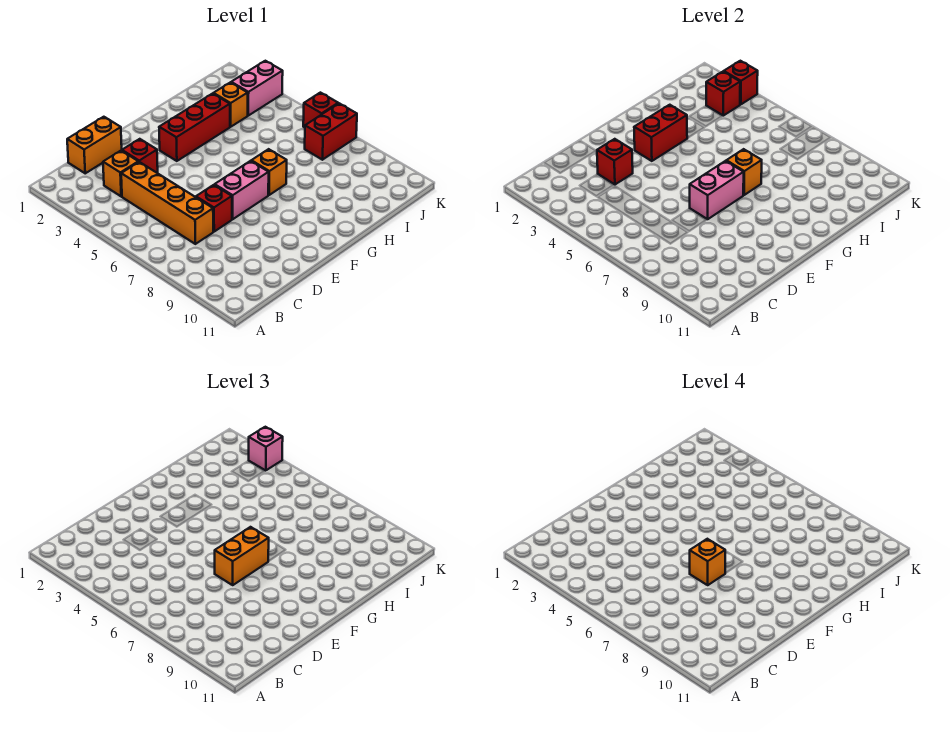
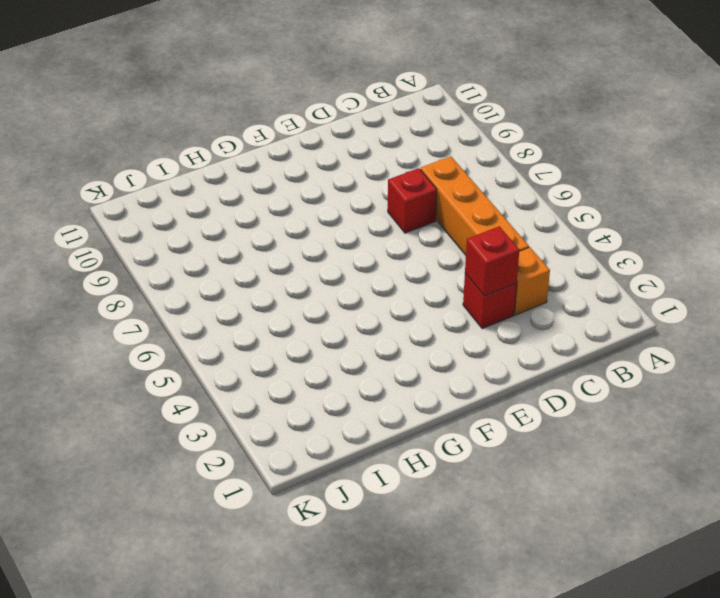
none -> orange 1x2 brick [67,117,122,173]
none -> pink 1x2 brick [215,161,269,219]
none -> red 1x3 brick [159,93,230,161]

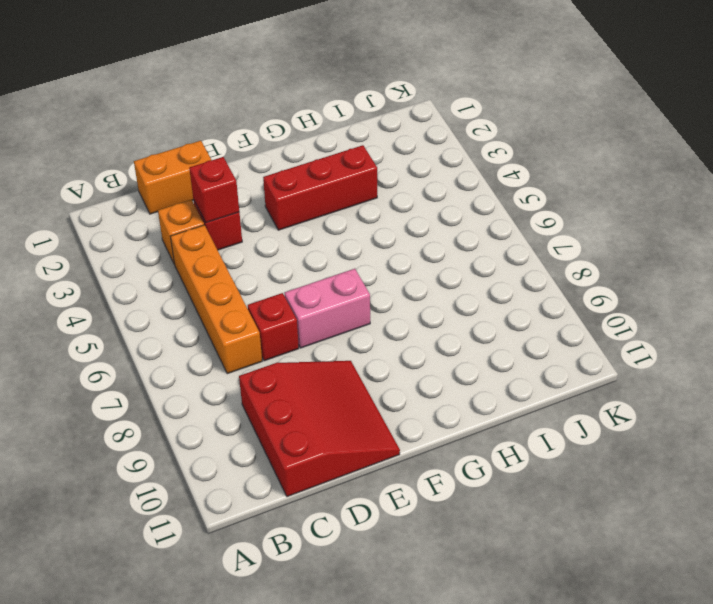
red 3x3 slope [239,361,400,497] -> none
none -> orange 1x1 brick [251,149,287,195]
none -> orange 1x1 brick [213,82,248,127]
none -> pink 1x2 brick [231,61,283,116]

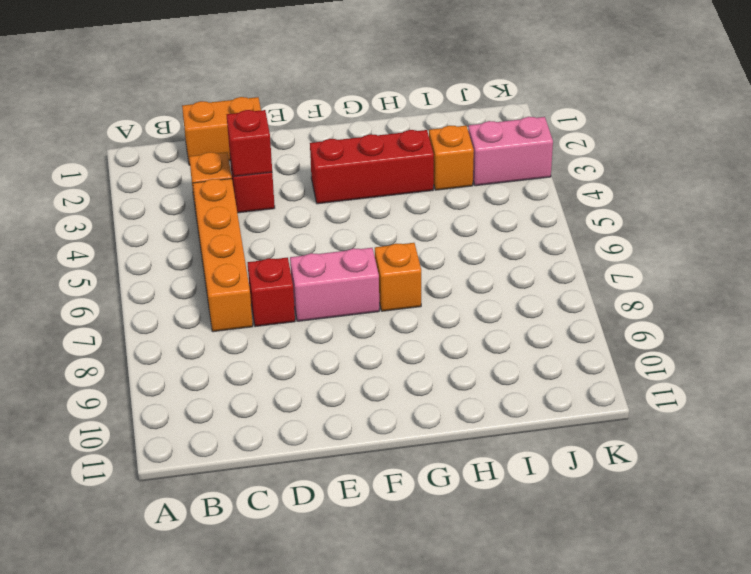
none -> red 1x2 brick [305,103,357,160]
none -> red 1x1 brick [303,93,338,128]
none -> pink 1x2 brick [690,161,744,219]

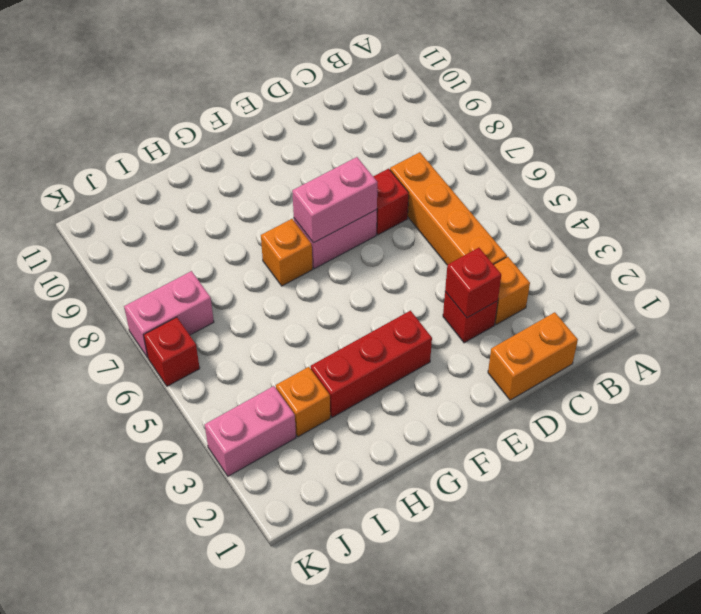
pink 1x2 brick [124,271,214,358] -> red 1x2 brick [305,103,357,160]
none -> red 1x2 brick [634,105,687,161]
none -> orange 1x1 brick [726,149,762,195]
none -> red 1x1 brick [706,72,740,116]

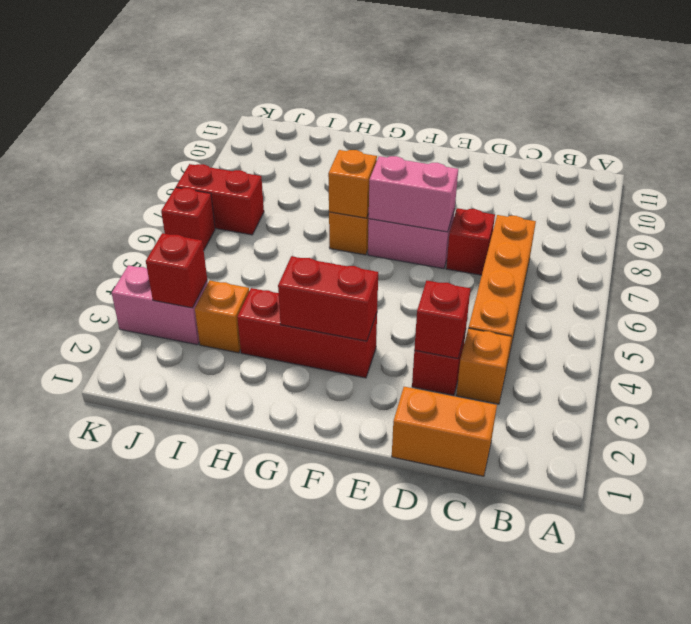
none -> red 1x1 brick [724,61,758,105]
none -> orange 1x2 brick [215,527,269,585]
none -> pink 1x1 brick [249,427,283,471]

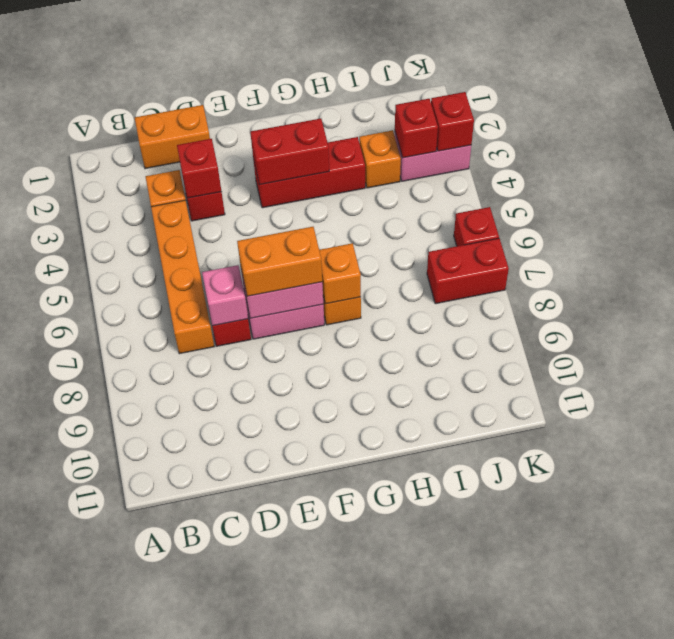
pink 1x1 brick [202,265,248,326] -> pink 1x1 brick moved to [249,427,283,471]
none -> orange 1x1 brick [690,539,725,585]

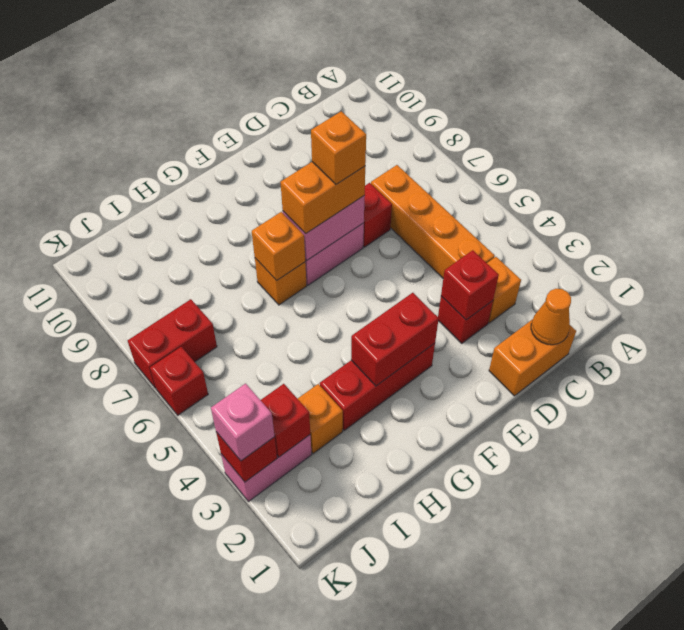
orange 1x1 cone [531,289,571,345] -> none

